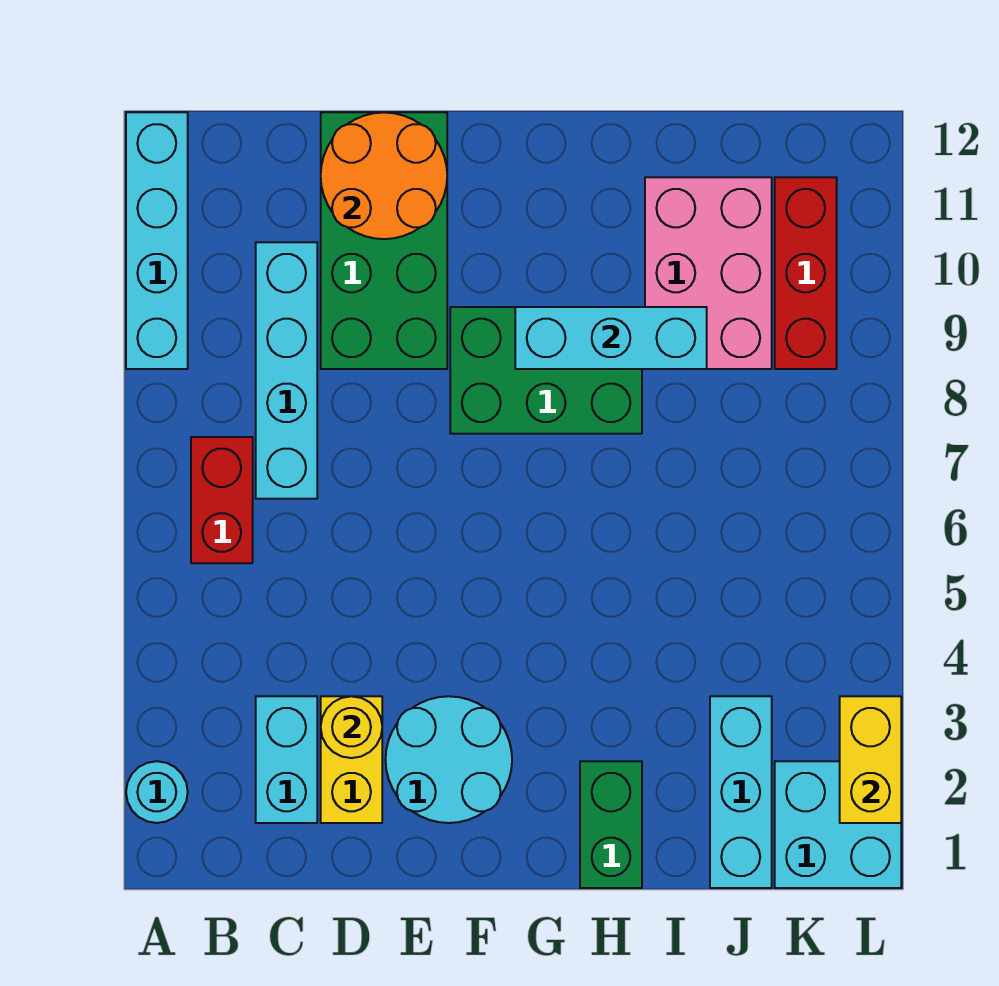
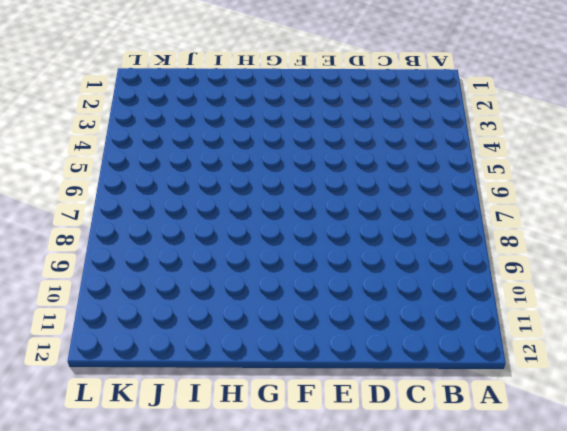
none -> cyan 1x1 round brick [126,761,188,823]
none -> cyan 1x4 brick [126,112,188,369]
none -> red 1x2 brick [191,437,253,563]

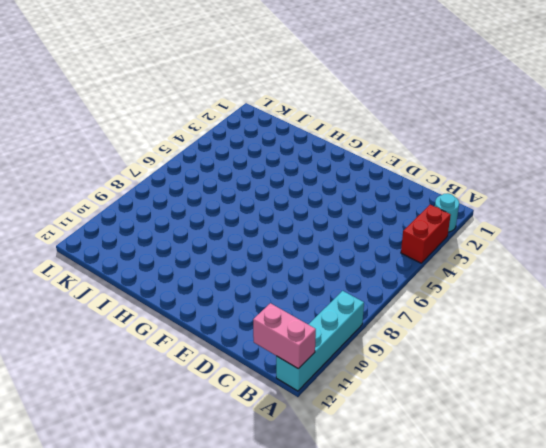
red 1x2 brick [401,205,451,263] -> red 1x2 brick moved to [191,437,253,563]
pink 1x2 brick [253,303,316,369] -> none
none -> cyan 1x2 brick [256,696,317,823]
none -> cyan 1x4 brick [256,242,317,499]
none -> yellow 1x2 brick [321,696,382,823]

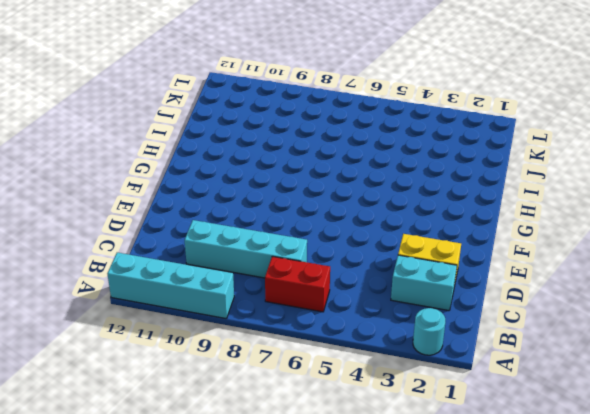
none -> green 2x4 brick [321,112,447,369]
none -> cyan 2x2 round brick [386,696,512,823]
none -> green 2x3 brick [450,307,642,434]

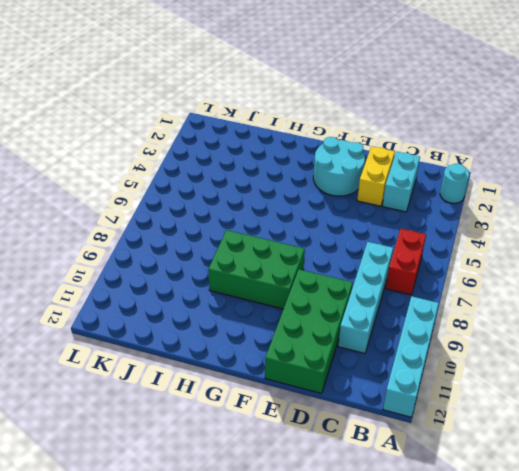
none -> green 1x2 brick [580,761,642,888]
none -> pink 2x3 brick [645,177,772,369]
none -> cyan 1x3 brick [710,696,772,888]

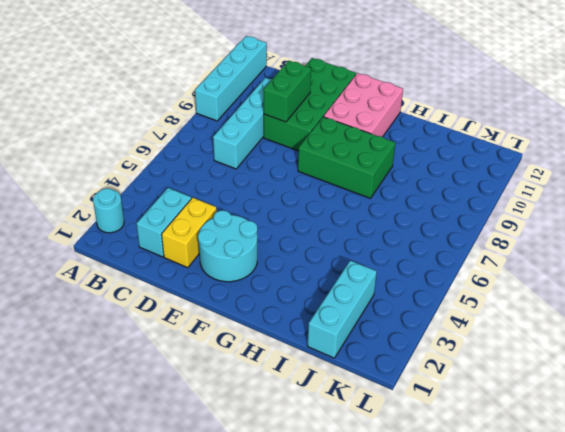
green 1x2 brick [264,61,311,122] -> green 1x2 brick moved to [580,761,642,888]
pink 2x3 brick [323,73,403,137] -> pink 2x3 brick moved to [645,177,772,369]
none -> red 1x2 brick [191,437,253,563]
none -> cyan 2x2 brick [775,761,901,888]
none -> red 1x3 brick [775,177,837,369]

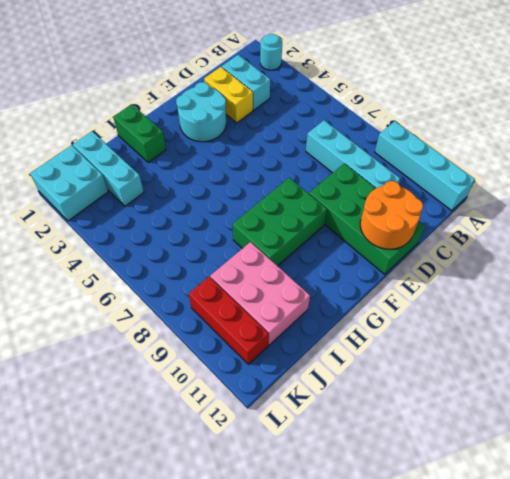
none -> red 1x2 brick [191,437,253,563]
none -> yellow 1x1 round brick [321,696,382,758]
none -> cyan 1x3 brick [515,307,707,369]

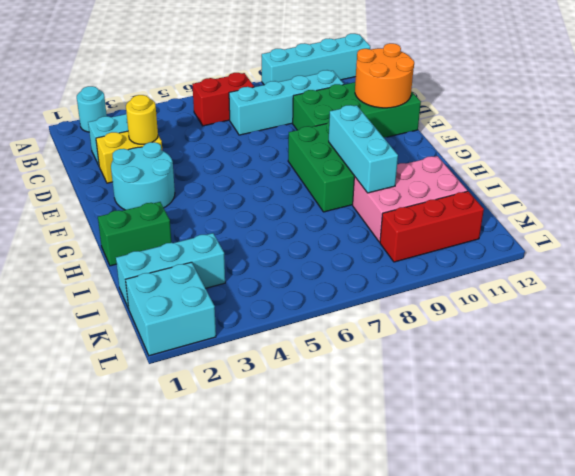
none -> yellow 1x2 brick [840,696,901,823]

